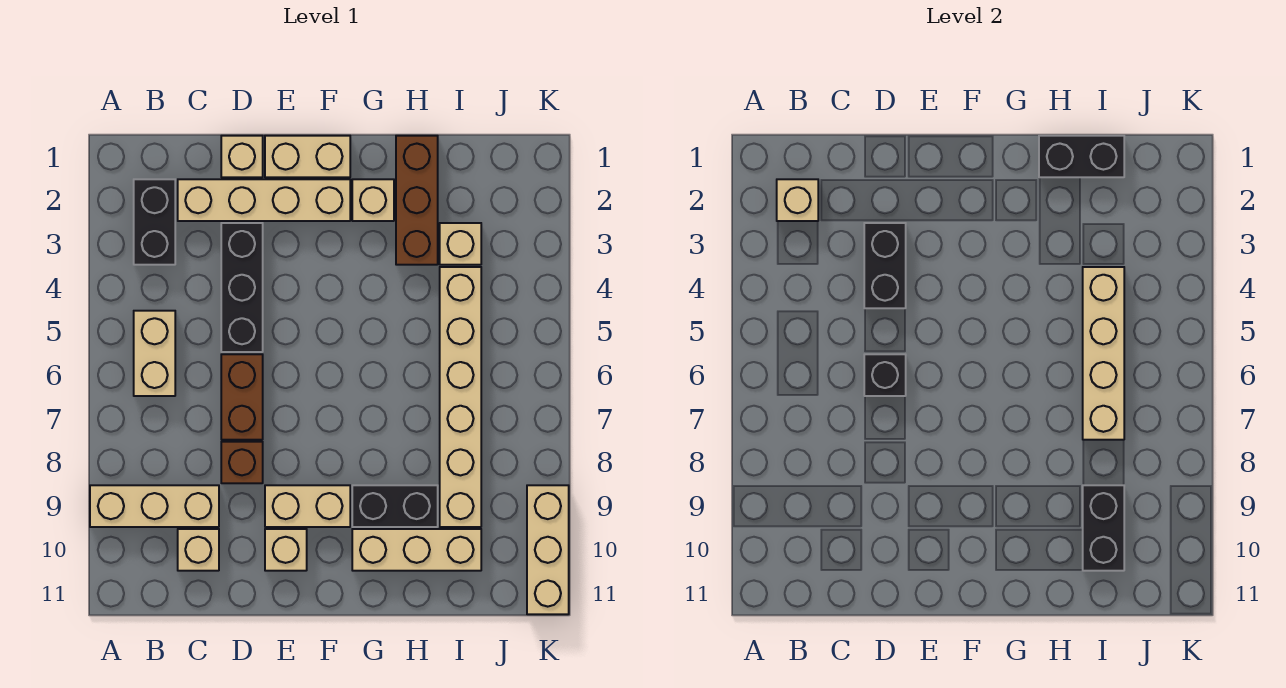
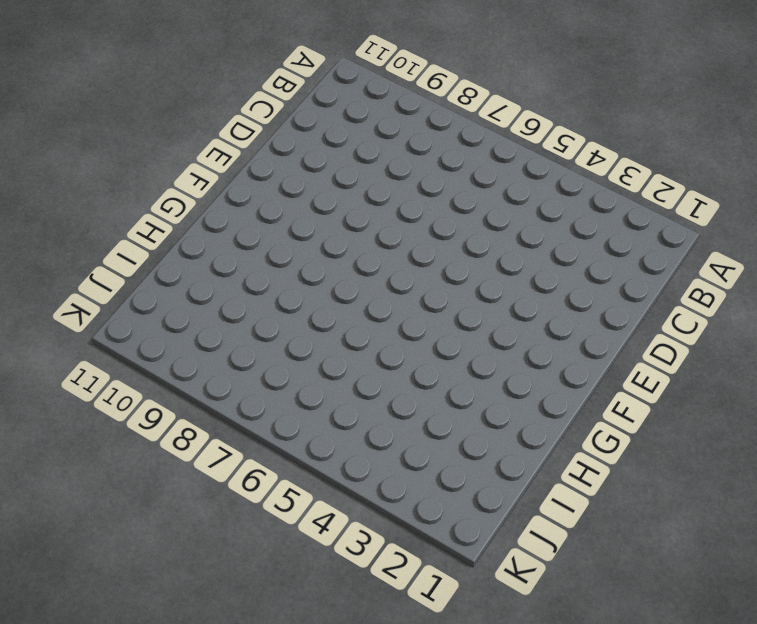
none -> tan 1x3 brick [90,485,219,527]
none -> black 1x2 brick [134,179,175,265]
none -> tan 1x2 brick [134,311,175,396]

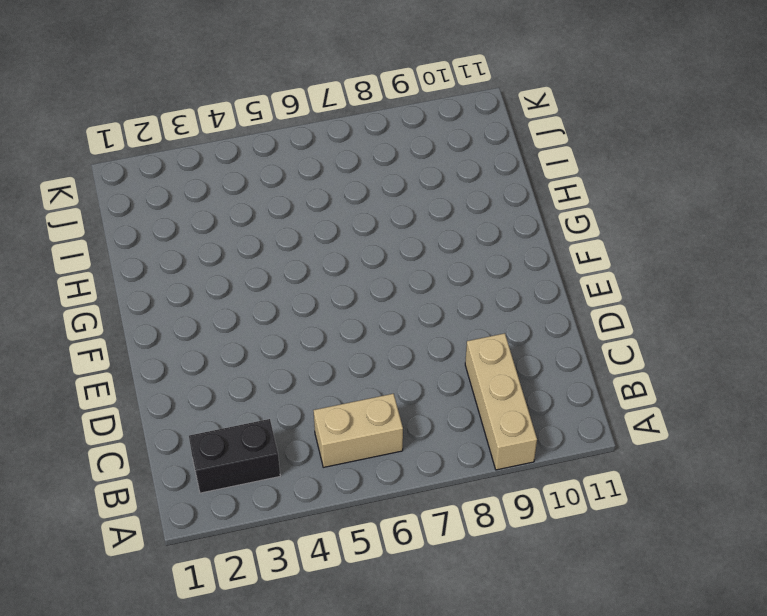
none -> tan 1x4 brick [178,179,350,221]
none -> tan 1x1 brick [178,529,219,571]
none -> tan 1x1 brick [221,136,263,177]

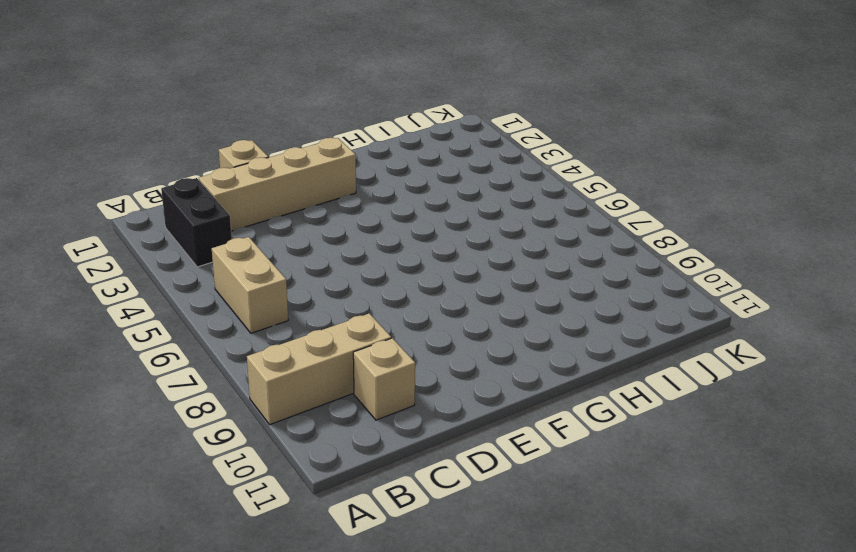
none -> black 1x3 brick [221,223,263,352]
none -> brown 1x2 brick [221,354,263,440]
none -> brown 1x1 brick [221,442,263,483]

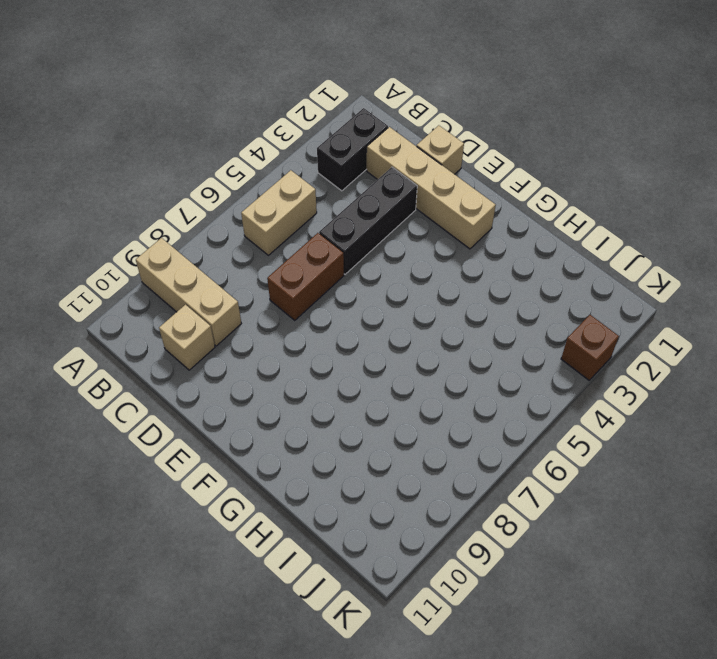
brown 1x1 brick [561,315,619,380] -> brown 1x1 brick moved to [221,442,263,483]
none -> tan 1x2 brick [265,136,350,177]
none -> tan 1x2 brick [265,485,350,527]
none -> tan 1x1 brick [265,529,307,571]

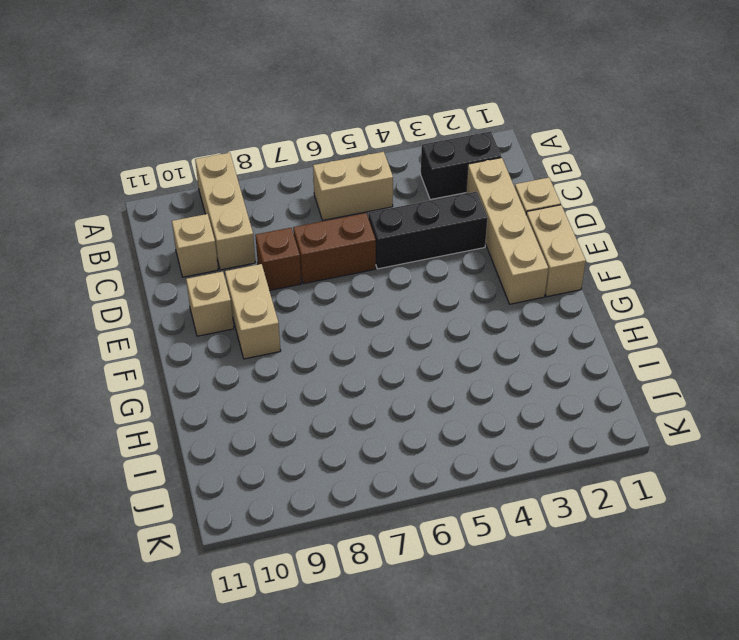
none -> tan 1x1 brick [352,179,394,221]
none -> black 1x2 brick [352,485,438,527]
none -> tan 1x3 brick [352,529,481,571]

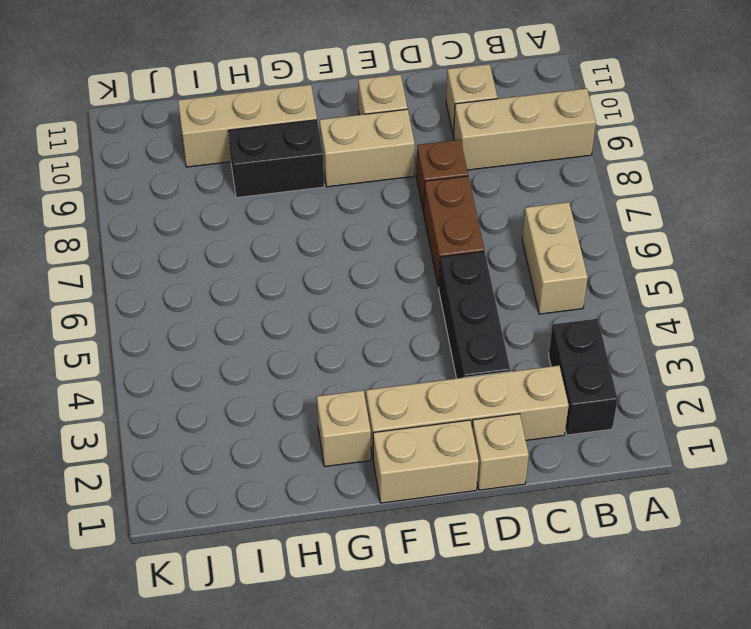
none -> brown 1x3 brick [396,136,438,265]
none -> tan 1x1 brick [440,223,481,265]
none -> tan 1x6 brick [440,267,481,527]

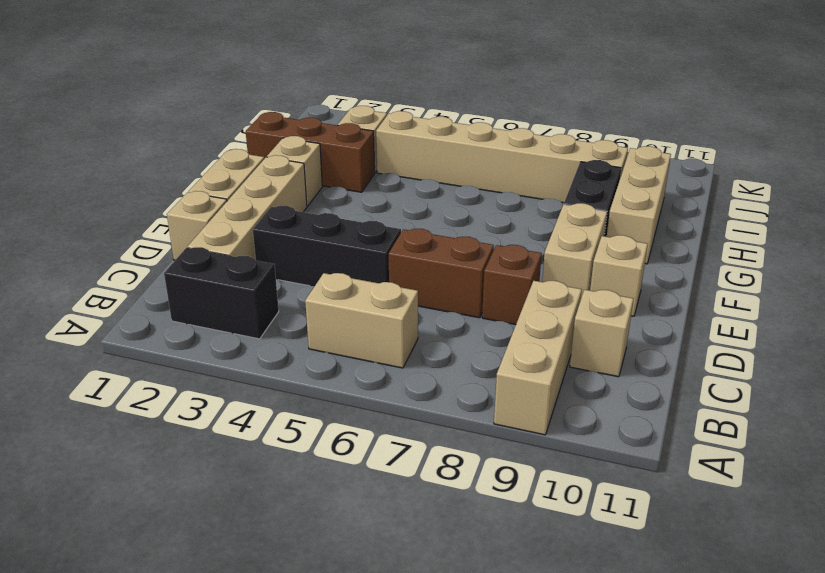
none -> tan 1x3 brick [527,485,569,614]
none -> tan 1x1 brick [777,179,818,221]
none -> black 1x2 brick [864,223,906,308]

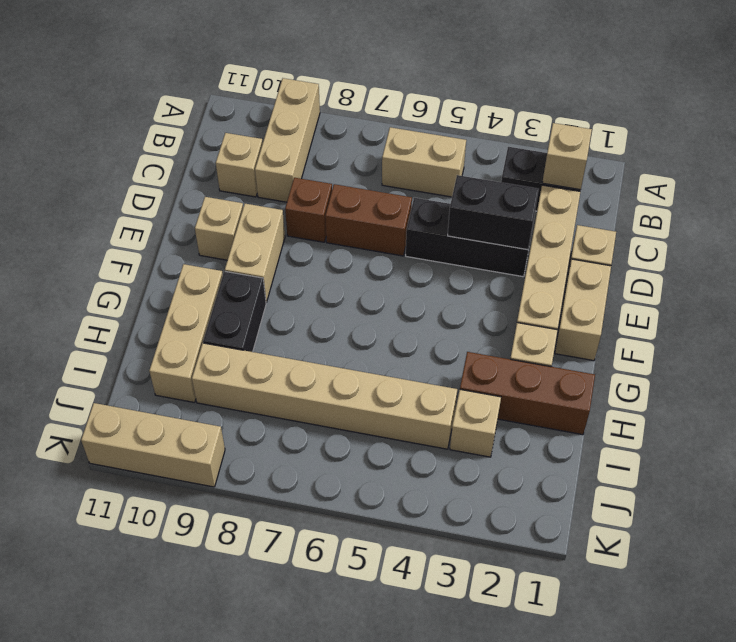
none -> black 1x1 brick [864,354,906,396]
none -> black 1x2 brick [1039,136,1124,177]
none -> tan 1x4 brick [1083,267,1124,440]

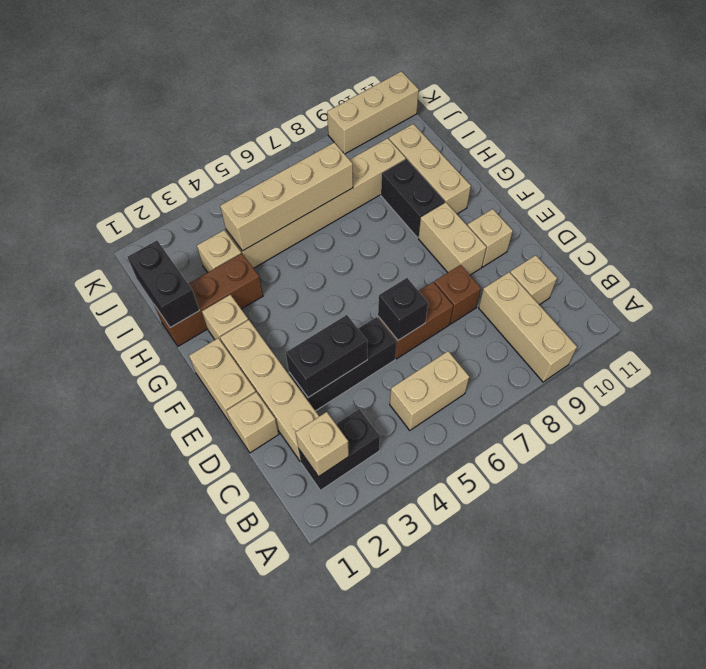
none -> black 1x2 brick [1083,485,1124,571]

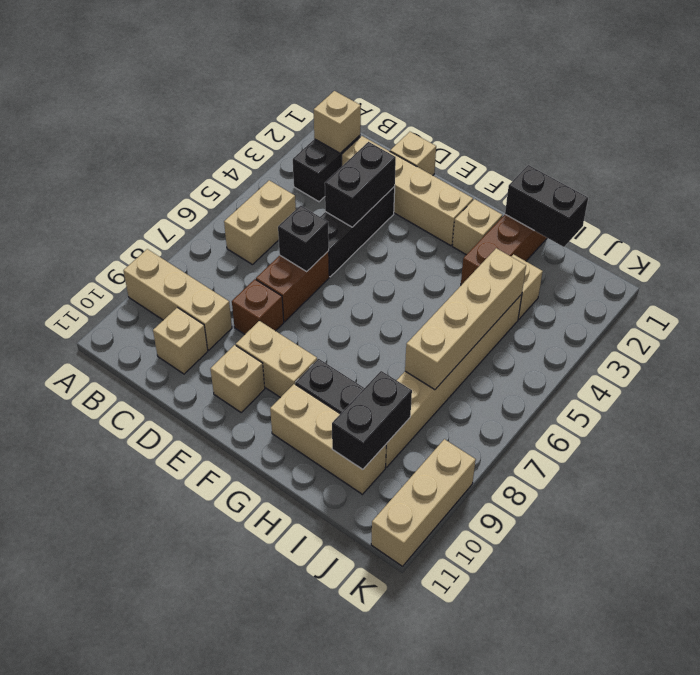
none -> tan 1x2 brick [265,136,350,177]

